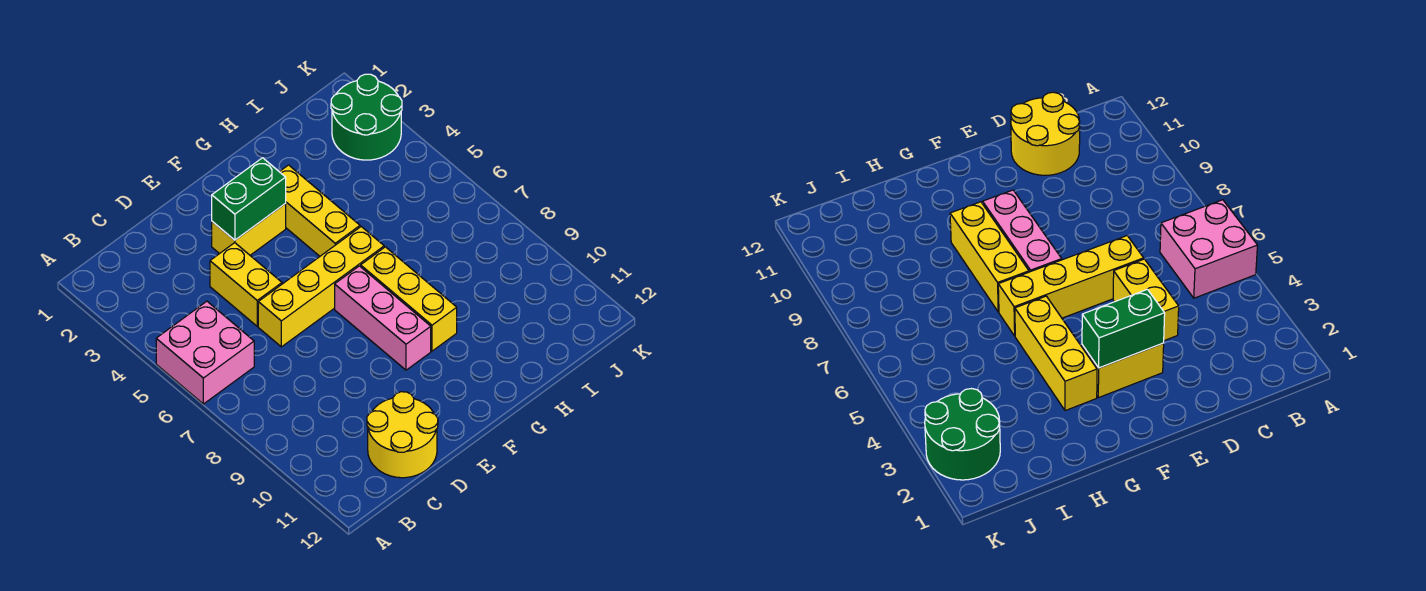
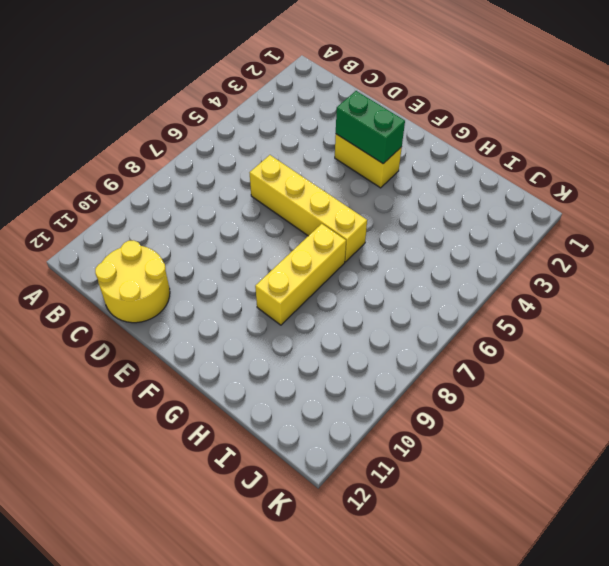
none -> pink 2x2 brick [156,301,254,404]
none -> yellow 1x2 brick [210,243,282,326]

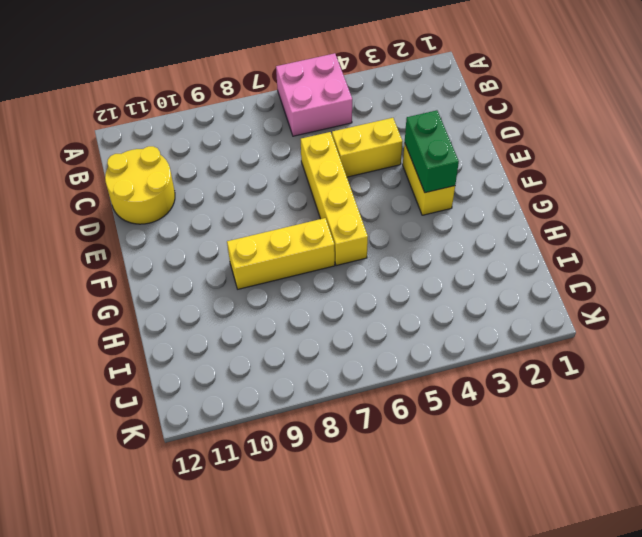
none -> pink 1x3 brick [335,266,431,370]
none -> yellow 1x3 brick [280,165,360,256]

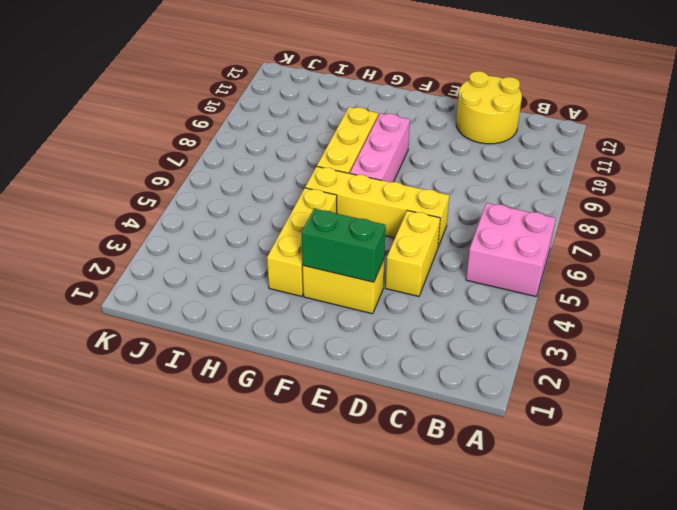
none -> green 2x2 round brick [331,74,402,160]

